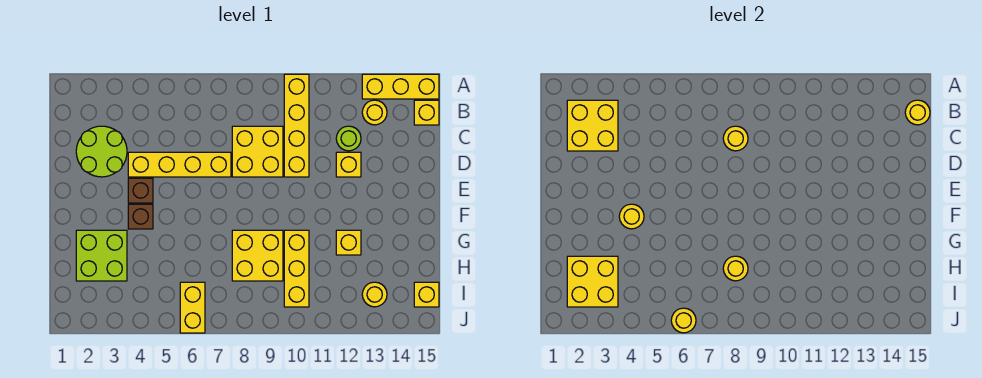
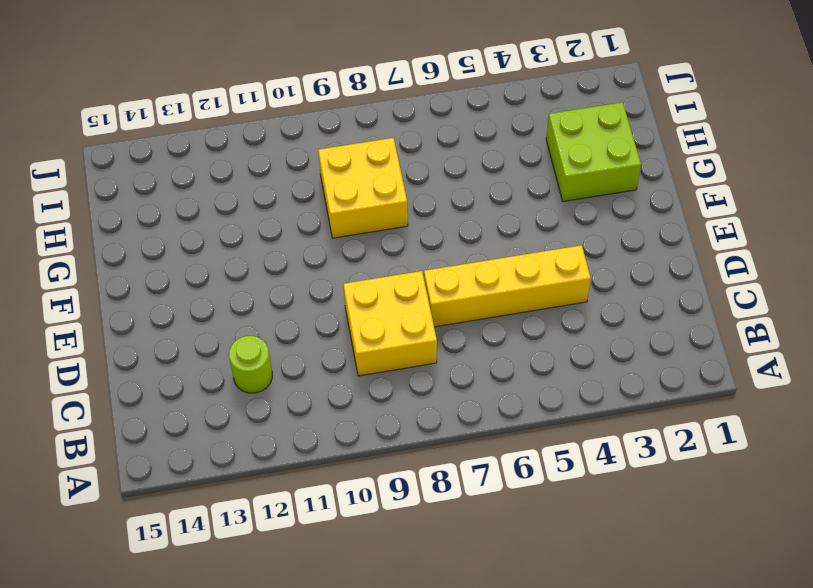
none -> yellow 1x4 brick [284,74,309,177]
none -> yellow 1x3 brick [362,74,439,99]
none -> yellow 1x1 round brick [362,100,387,125]

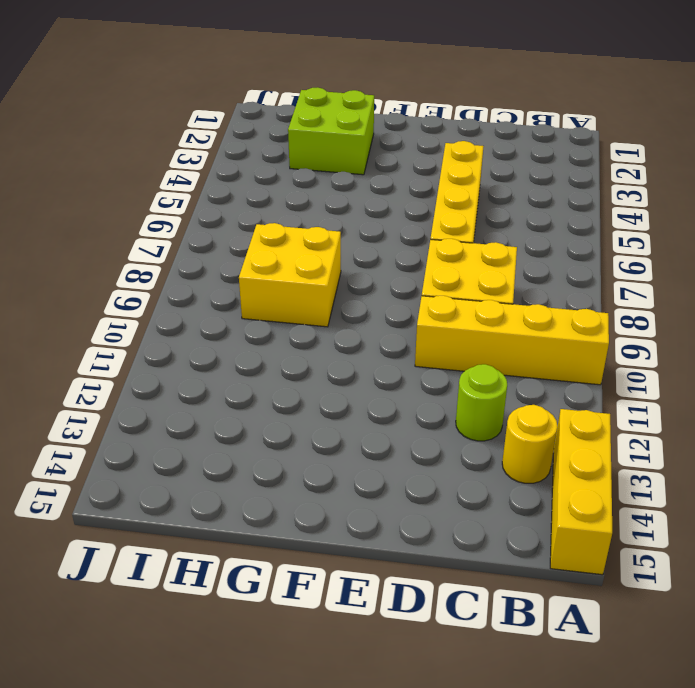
none -> yellow 1x1 brick [414,100,439,125]
none -> lime 2x2 round brick [76,126,127,177]
none -> yellow 1x1 brick [336,152,361,177]

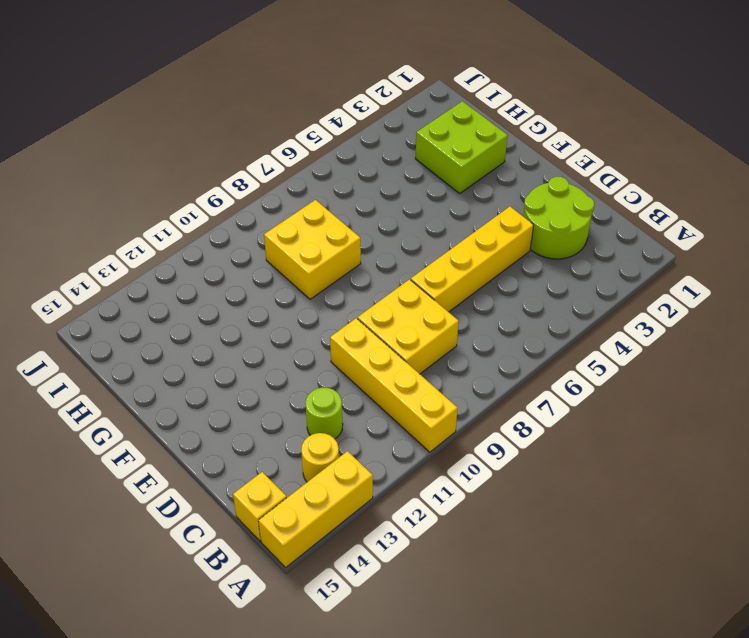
none -> yellow 1x1 brick [336,152,361,177]
none -> brown 1x1 brick [128,178,153,203]
none -> brown 1x1 brick [128,204,153,229]

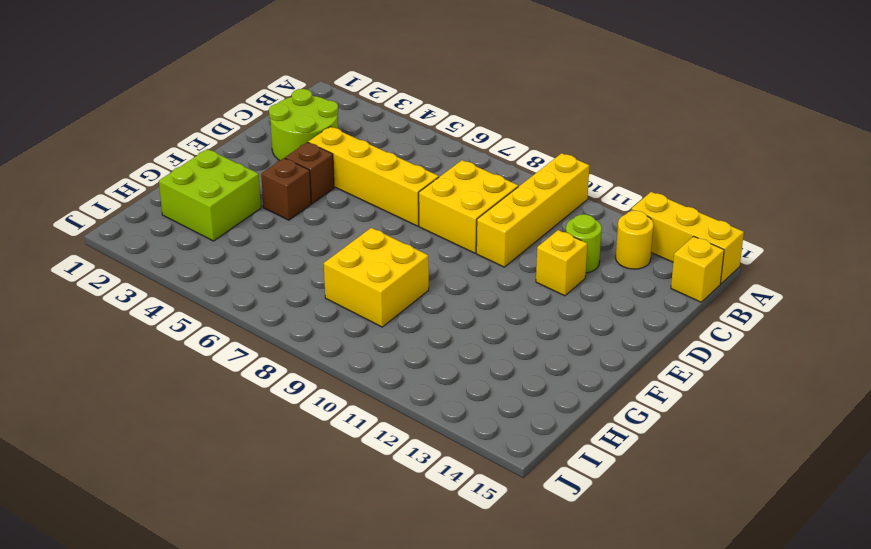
none -> yellow 1x3 brick [284,230,309,307]
none -> yellow 1x1 brick [336,230,361,255]
none -> yellow 1x2 brick [180,282,205,333]

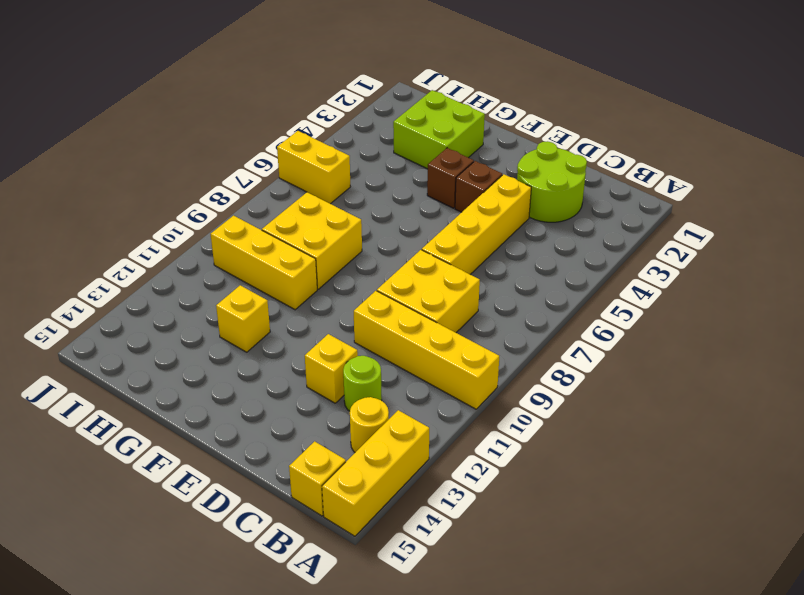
none -> yellow 1x1 round brick [362,282,387,307]
none -> yellow 1x1 brick [414,282,439,307]
none -> yellow 2x2 brick [567,100,618,151]

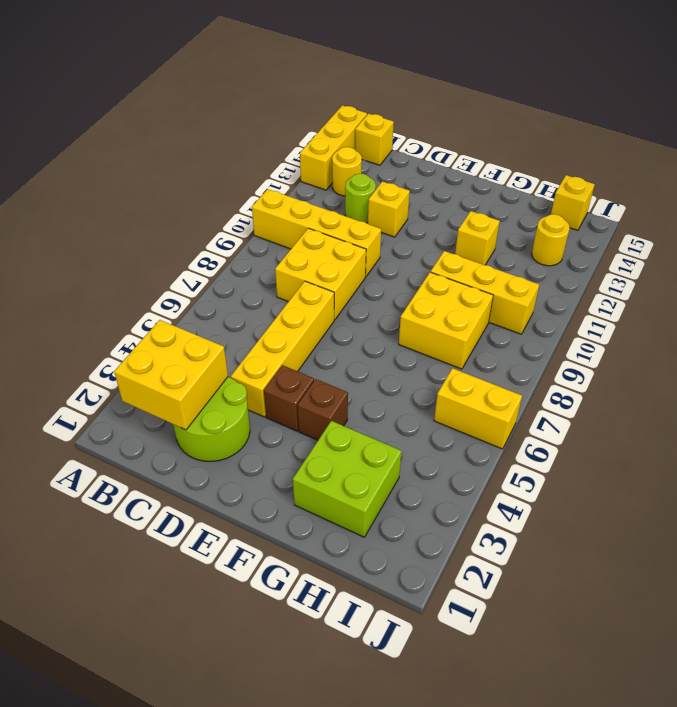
none -> yellow 1x1 round brick [905,100,930,125]
none -> yellow 1x1 round brick [723,126,748,151]
none -> yellow 1x1 round brick [619,204,644,229]

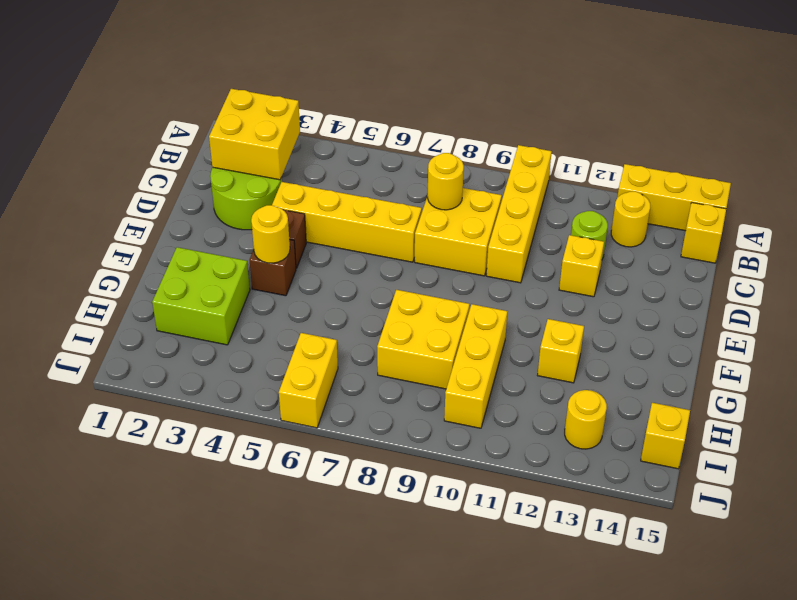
none -> yellow 1x1 round brick [905,100,930,125]
none -> yellow 2x2 brick [567,256,618,307]
none -> yellow 1x1 round brick [723,256,748,281]

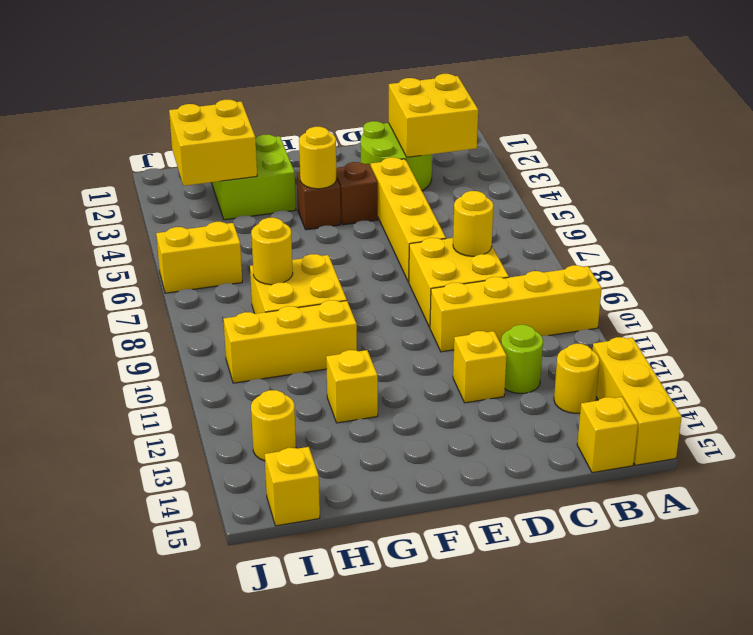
none -> yellow 1x1 round brick [905,100,930,125]
none -> yellow 1x1 round brick [671,308,696,333]

